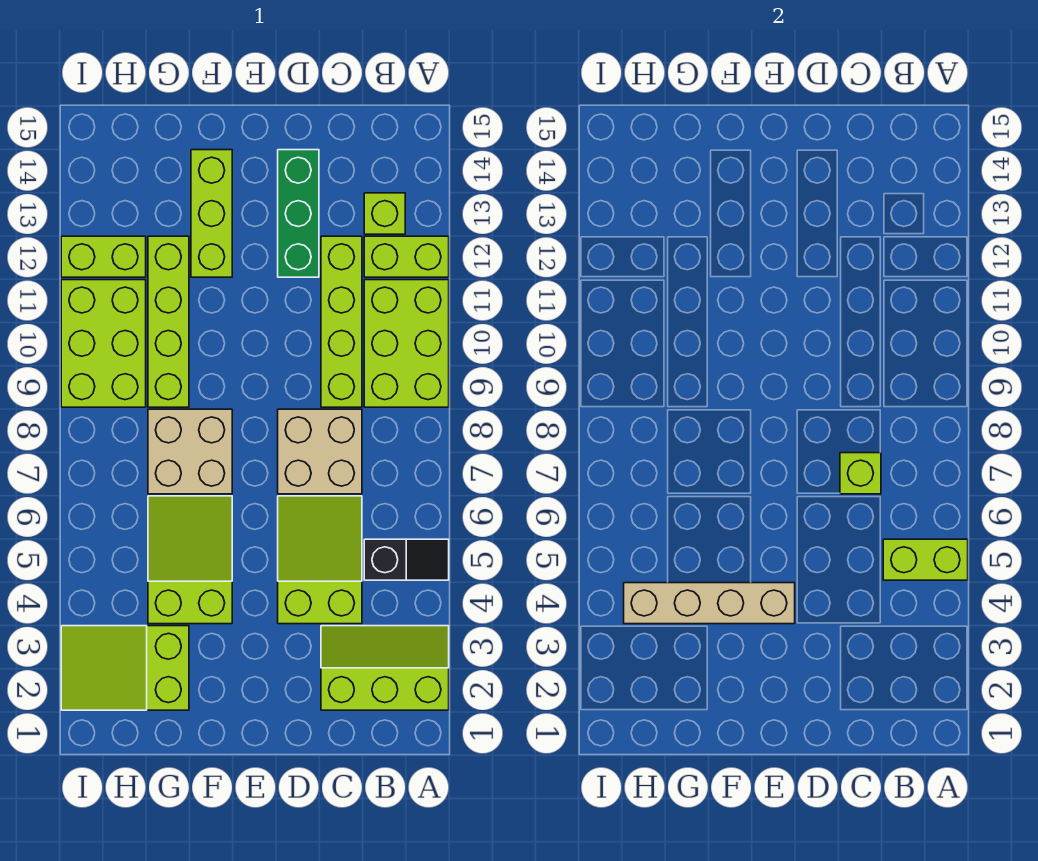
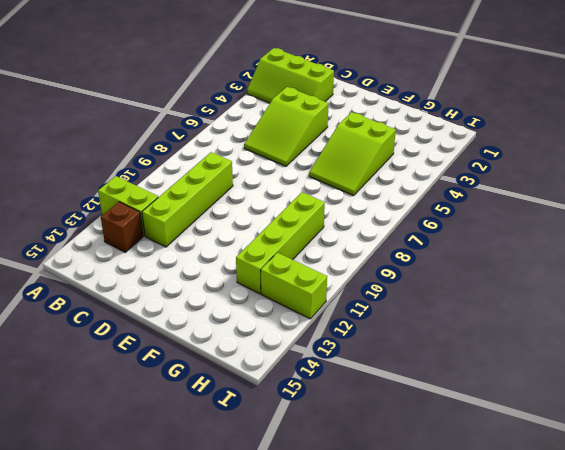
brown 1x1 brick [101,202,143,252] -> lime 1x1 brick [364,193,405,234]
none -> black 1x2 slope [364,539,449,580]
none -> lime 2x3 brick [364,280,449,407]
none -> tan 2x2 brick [278,409,362,494]

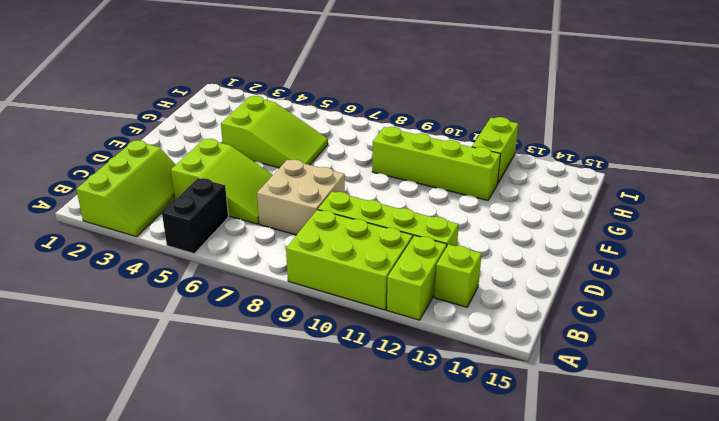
black 1x2 brick [162,178,228,254] -> black 1x2 slope [364,539,449,580]
none -> green 1x3 brick [278,150,319,277]
none -> tan 2x2 brick [148,409,232,494]
none -> lime 1x3 brick [191,150,232,277]

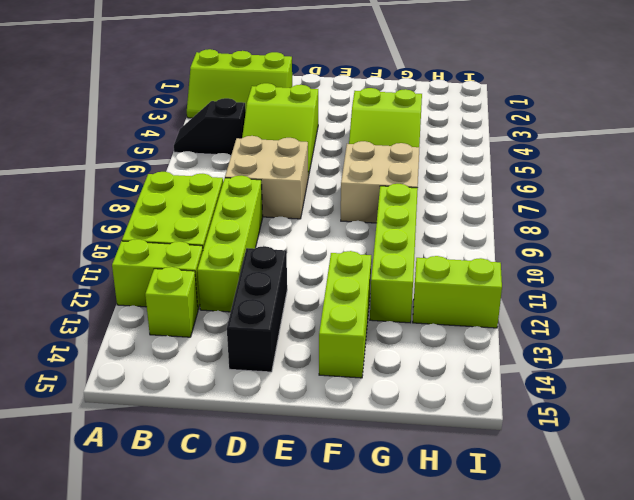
black 1x3 brick [227,246,287,372] -> green 1x3 brick [278,150,319,277]
none -> lime 2x3 slope [61,626,189,710]
none -> lime 2x3 brick [61,280,146,407]
none -> lime 1x2 brick [883,539,968,580]

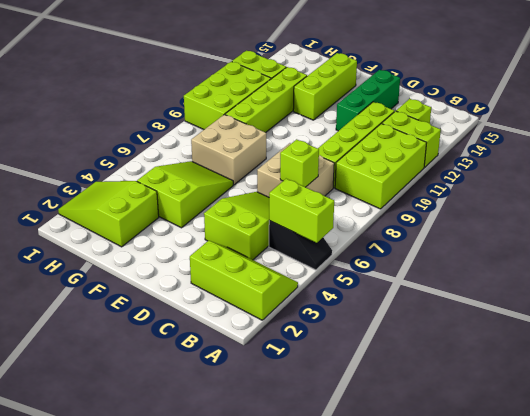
none -> tan 1x4 brick [624,583,795,624]

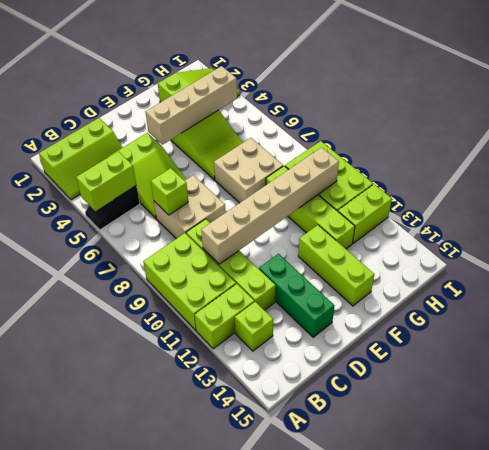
tan 1x6 brick [201,147,339,264] -> none

